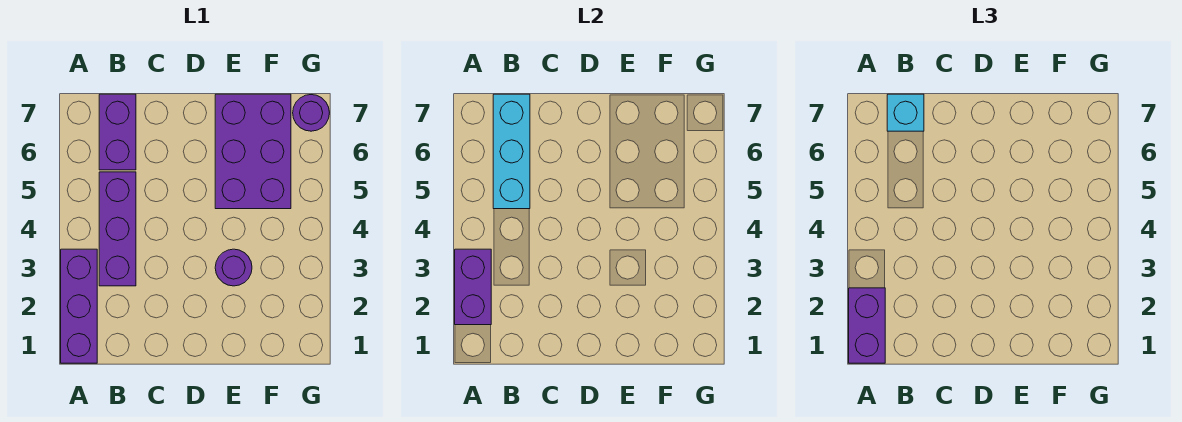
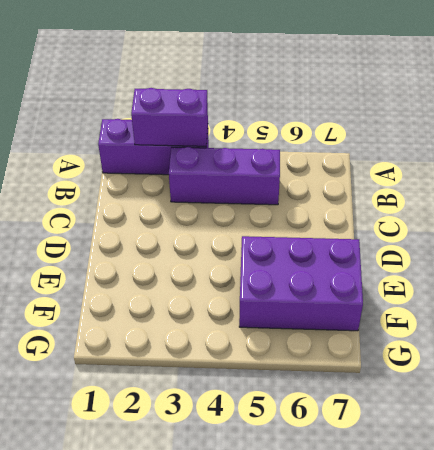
none -> purple 1x2 brick [99,94,136,170]
none -> purple 1x1 round brick [215,249,252,286]

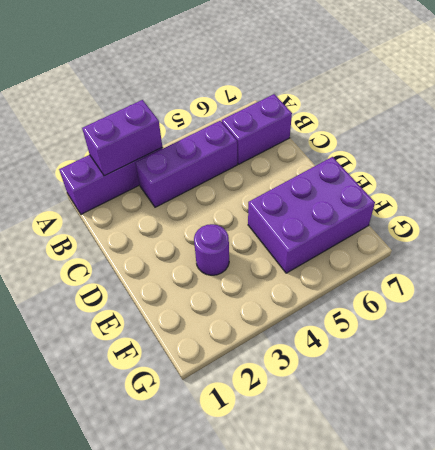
none -> purple 1x1 round brick [293,95,329,131]
none -> cyan 1x3 brick [493,94,530,209]

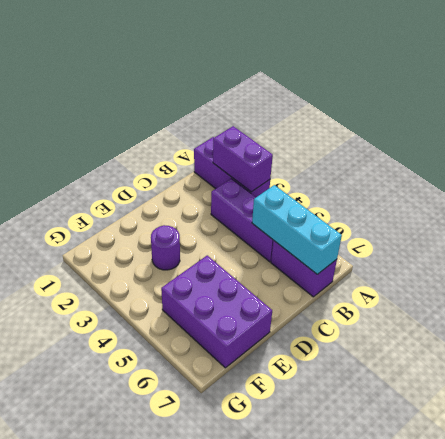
none -> purple 1x1 round brick [293,95,329,131]
none -> purple 1x2 brick [849,288,885,363]

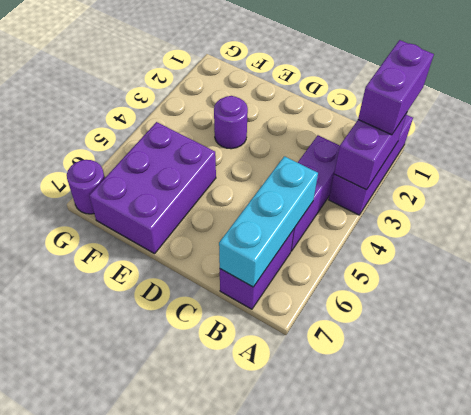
none -> cyan 1x1 brick [887,94,924,131]

